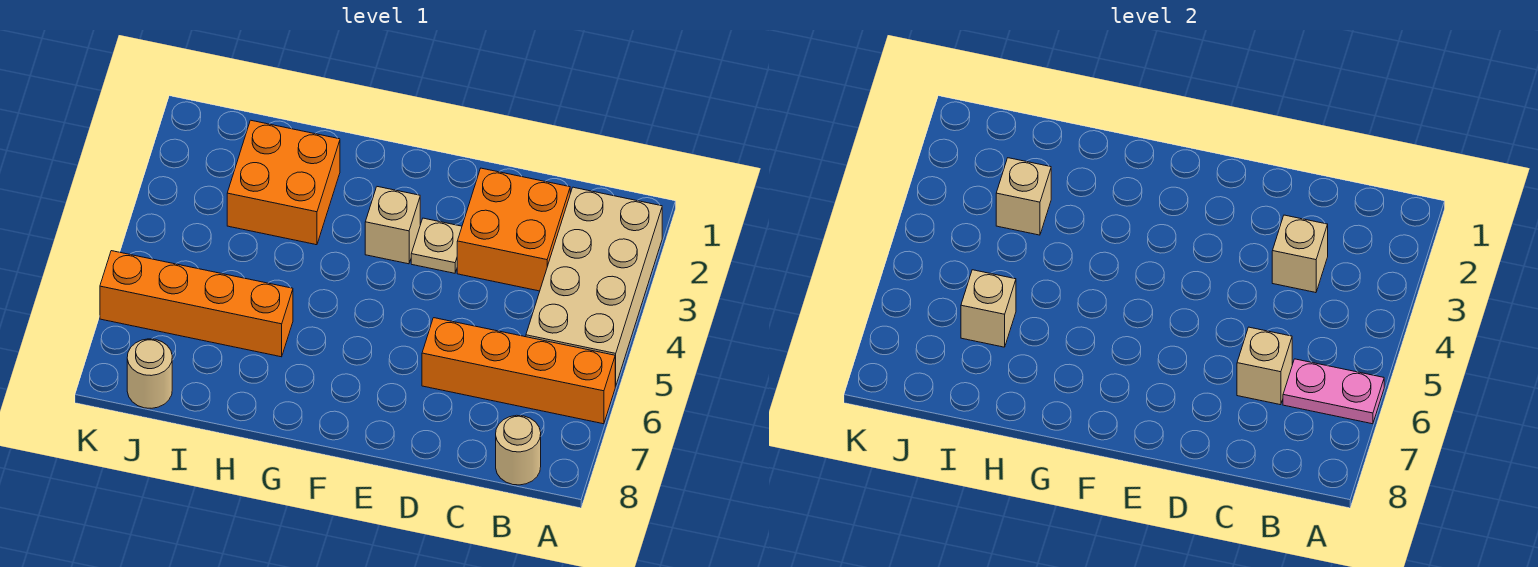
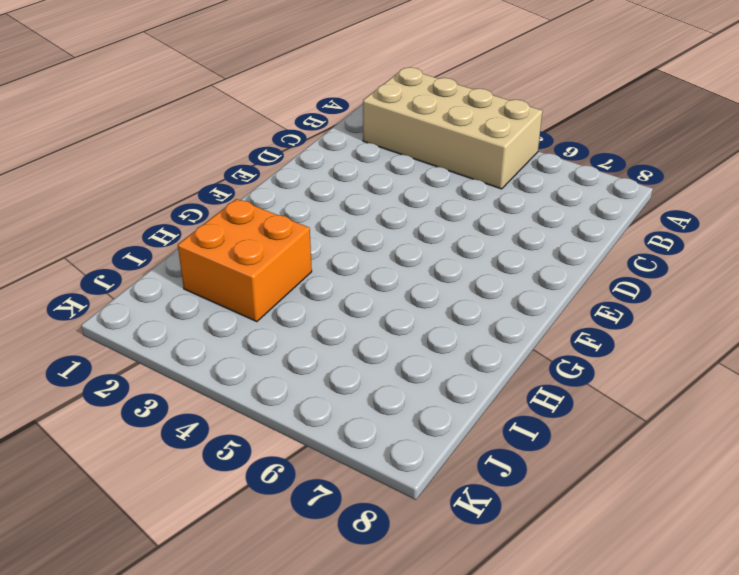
none -> orange 1x4 brick [422,318,615,424]
none -> tan 1x1 round brick [496,415,541,485]
none -> orange 2x2 brick [457,168,570,291]

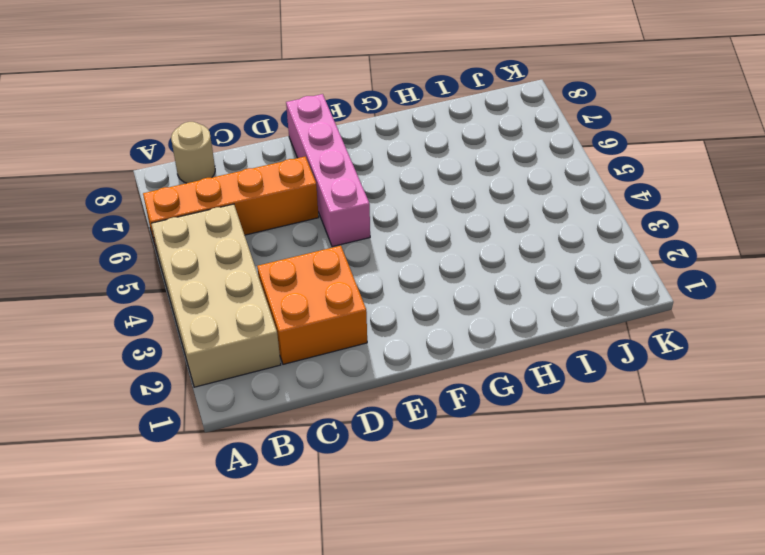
pink 1x4 brick [286,94,370,247] -> none
none -> tan 1x1 plate [411,218,462,273]
none -> tan 1x1 brick [365,187,420,264]
none -> orange 2x2 brick [227,120,340,245]

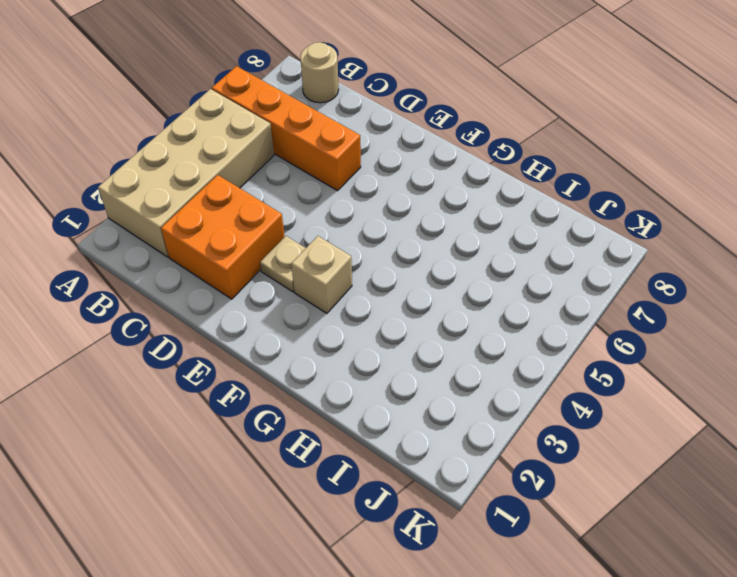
none -> orange 2x2 brick [227,120,340,245]
none -> orange 1x4 brick [100,251,293,357]
none -> tan 1x1 round brick [127,339,172,408]

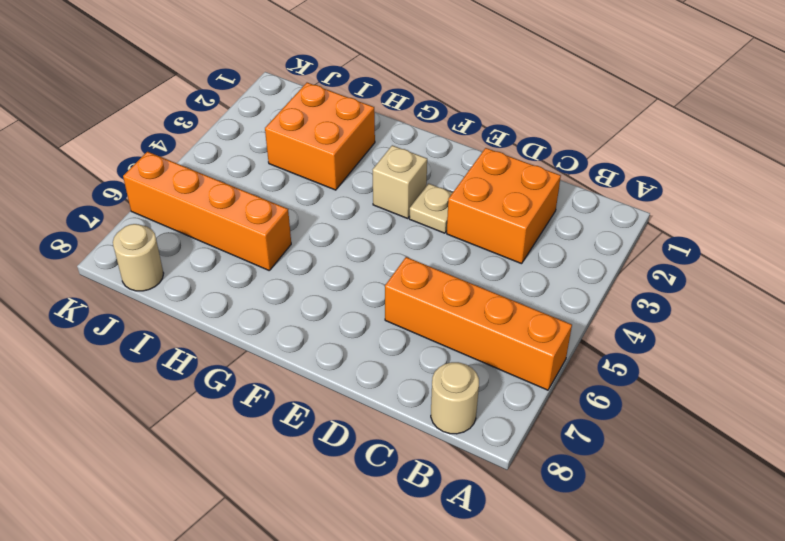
none -> tan 2x4 brick [526,187,662,386]
none -> pink 1x2 plate [1283,359,1384,424]
none -> tan 1x1 brick [1272,215,1328,293]

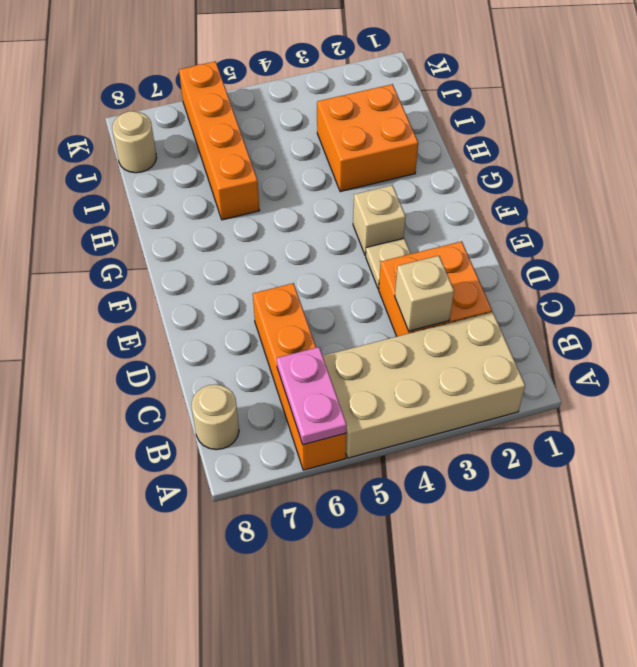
none -> tan 1x1 brick [1237,327,1292,405]
none -> tan 1x1 brick [996,158,1051,235]
none -> tan 1x1 brick [961,270,1016,347]

